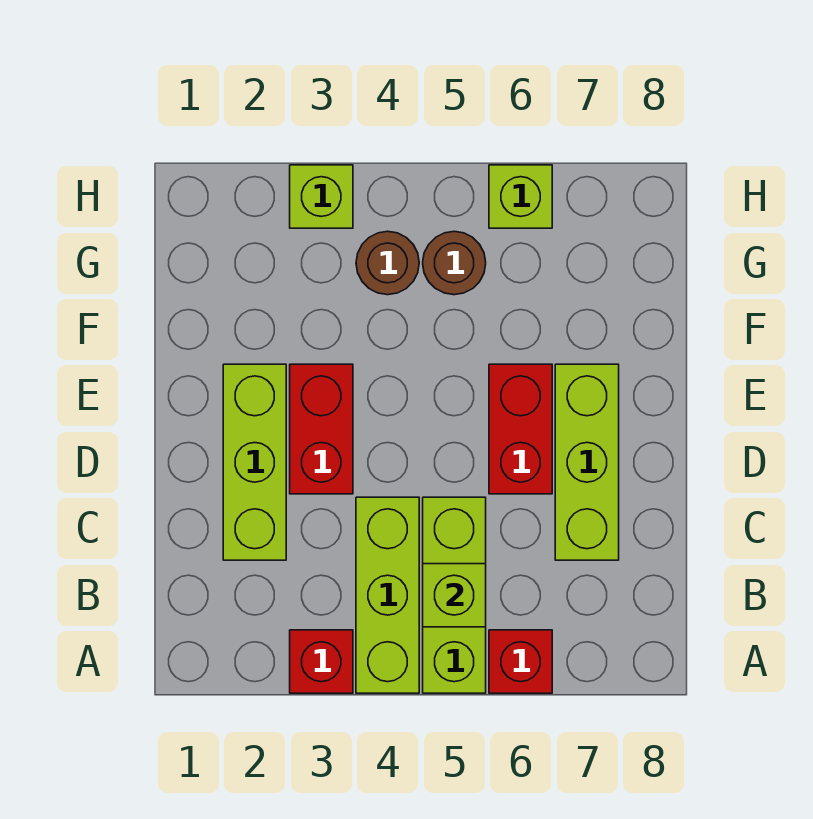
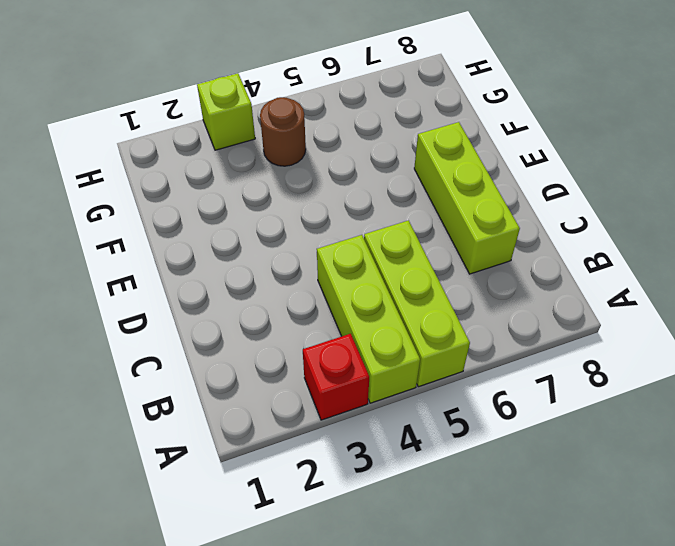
none -> red 1x1 brick [489,630,552,693]
none -> lime 1x3 brick [223,364,286,560]
none -> red 1x2 brick [290,364,353,494]

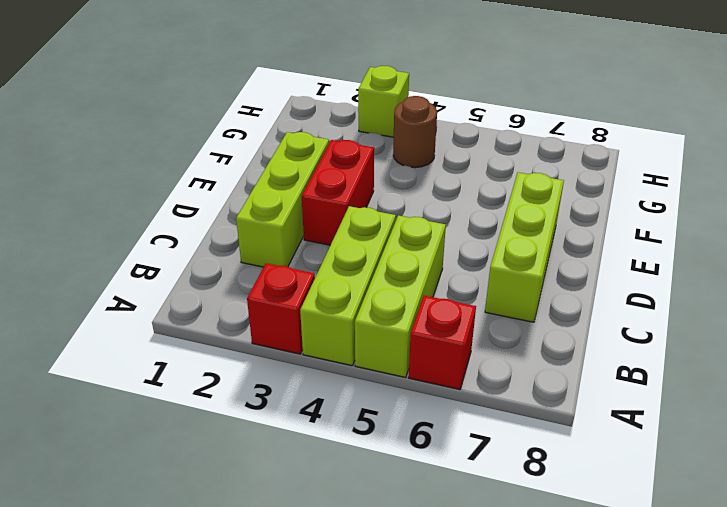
none -> red 1x2 brick [489,364,552,494]
none -> brown 1x1 round brick [423,231,486,295]
none -> lime 1x1 brick [489,165,552,228]

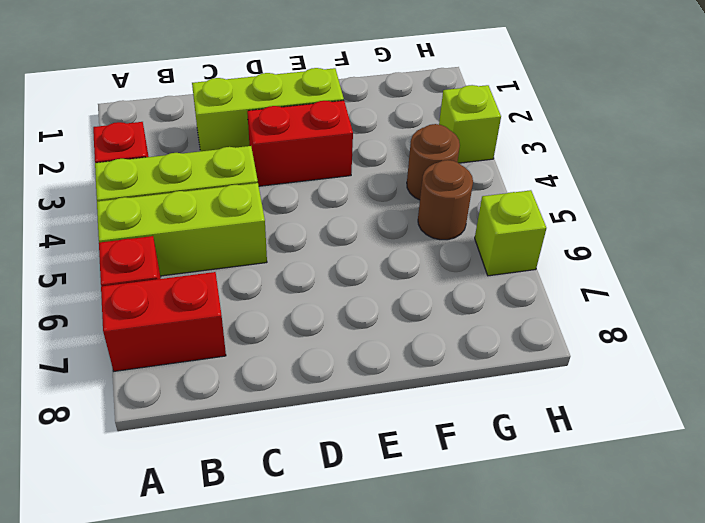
red 1x2 brick [101,272,226,371] -> red 1x2 brick moved to [489,364,552,494]
none -> lime 1x3 brick [555,364,619,560]
none -> lime 1x1 brick [423,564,486,627]

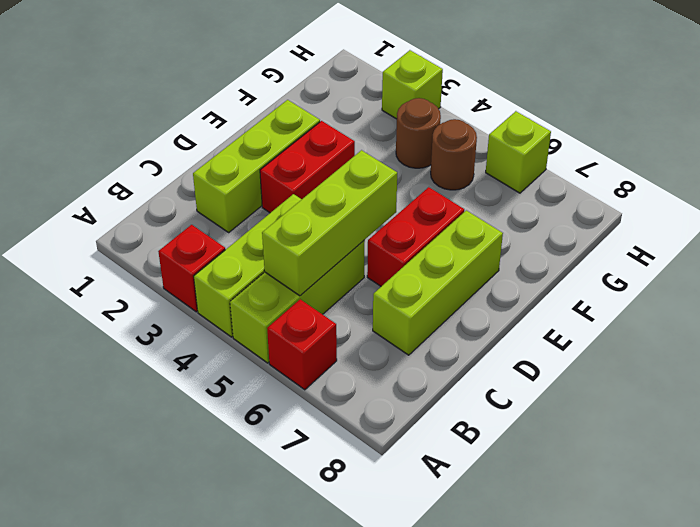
lime 1x3 brick [262,150,397,296] -> lime 1x1 brick [423,564,486,627]

